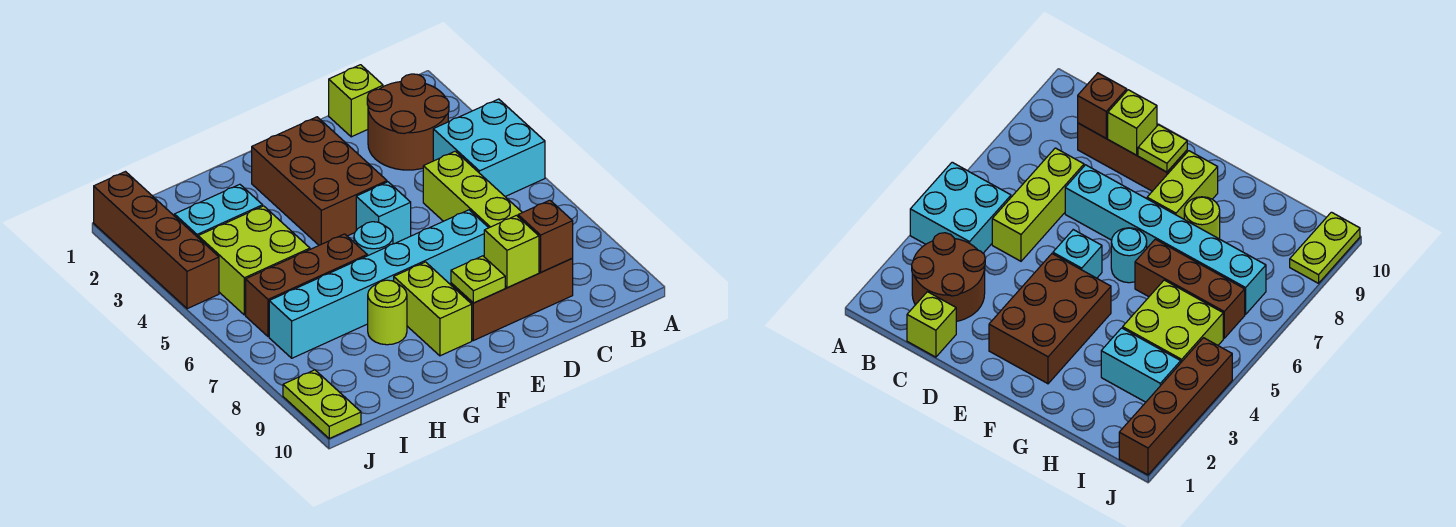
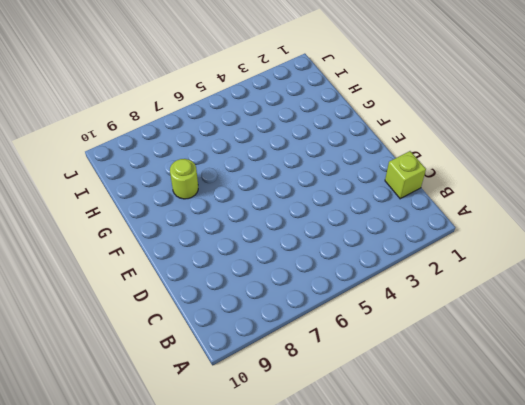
none -> cyan 2x2 brick [433,99,545,197]
none -> brown 2x2 round brick [367,74,449,170]
none -> lime 1x3 brick [423,151,522,228]

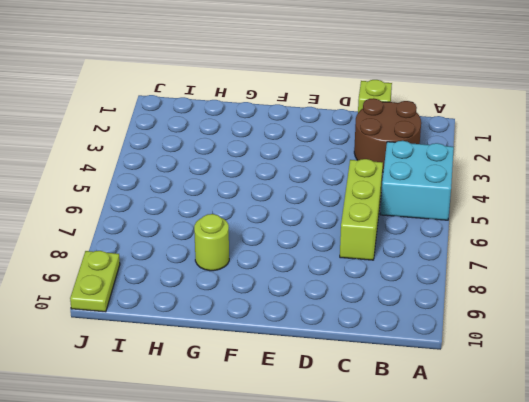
none -> brown 1x3 brick [451,259,573,341]
none -> cyan 1x6 brick [269,210,489,358]
none -> brown 2x3 brick [252,117,387,245]

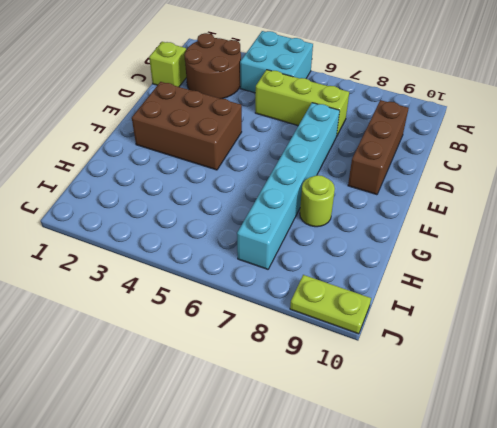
none -> cyan 1x1 brick [356,182,411,244]
none -> cyan 1x1 round brick [354,222,393,256]
none -> lime 1x2 brick [394,262,472,356]

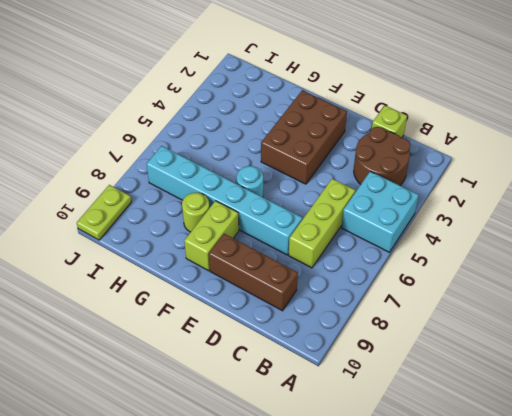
none -> cyan 1x1 brick [356,182,411,244]
none -> brown 1x3 brick [246,234,367,337]
none -> cyan 1x2 brick [174,184,263,237]

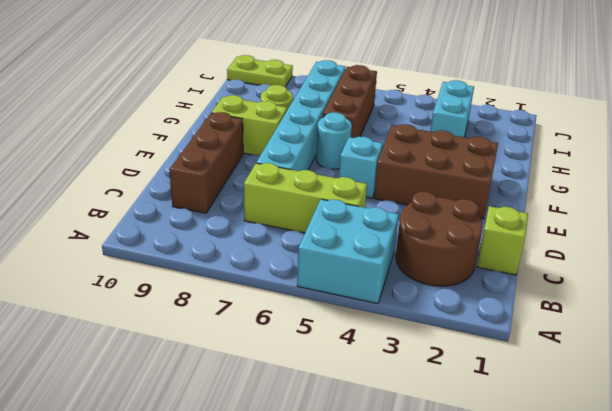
none -> lime 2x2 brick [198,206,310,315]
none -> brown 1x4 brick [94,172,219,309]
none -> brown 1x1 brick [518,200,573,272]

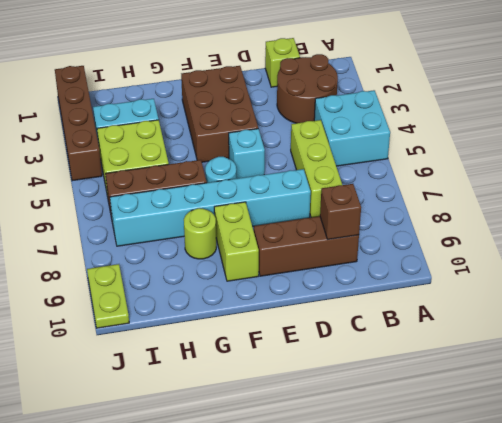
none -> lime 1x1 brick [484,215,539,288]
none -> lime 1x1 plate [451,256,505,303]

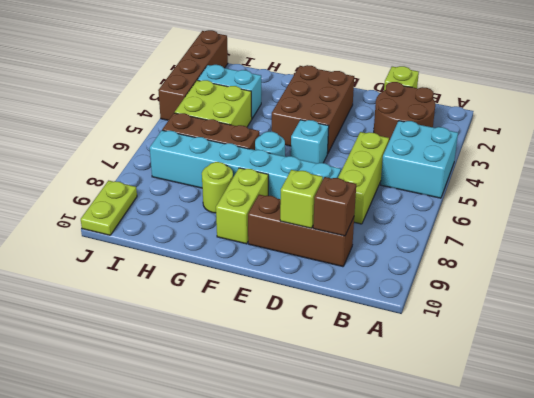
none -> lime 1x1 plate [451,256,505,303]

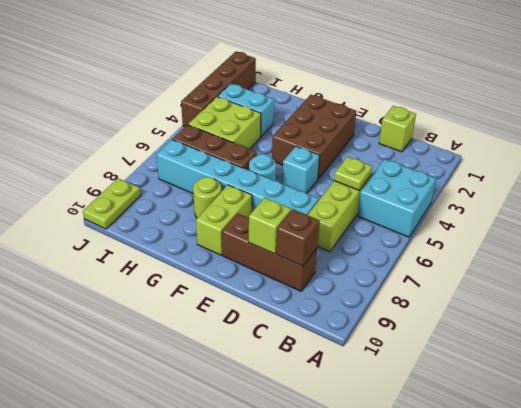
lime 1x1 plate [334,157,372,190] -> lime 1x1 plate moved to [451,256,505,303]
none -> brown 2x2 round brick [367,74,449,170]

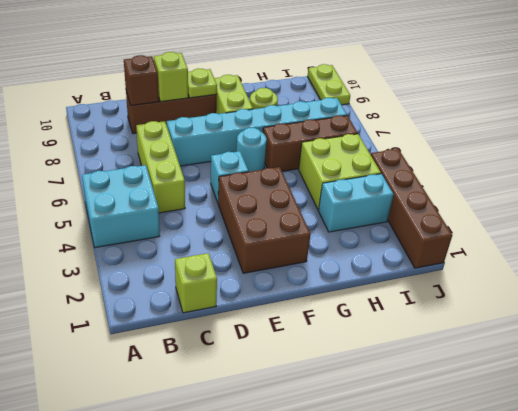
none -> brown 2x2 round brick [367,74,449,170]

